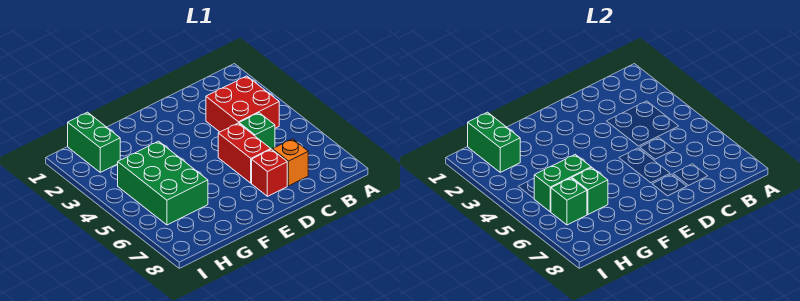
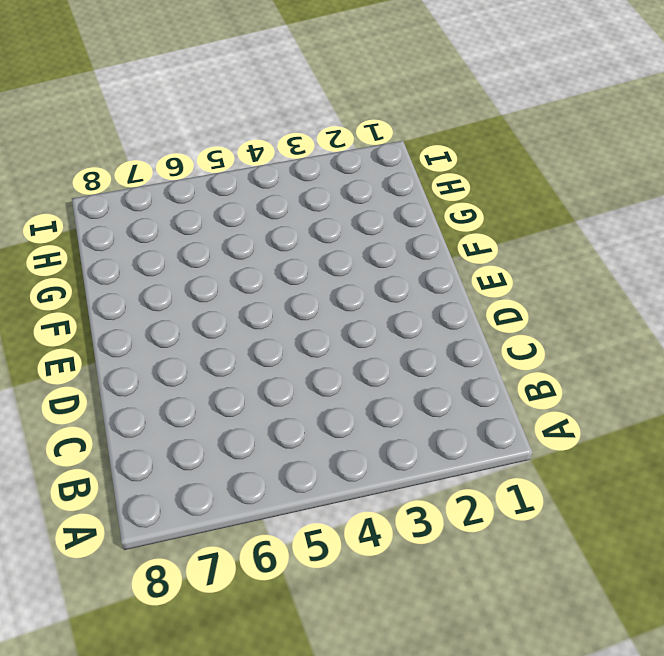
none -> red 2x2 brick [206,76,279,132]
none -> green 1x1 brick [239,113,275,150]

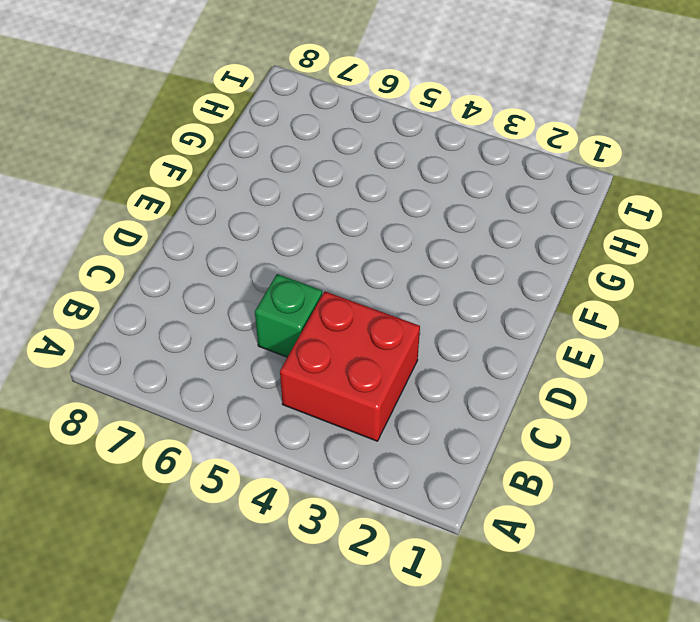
none -> orange 1x1 brick [273,139,308,186]
none -> red 1x2 brick [218,123,271,183]

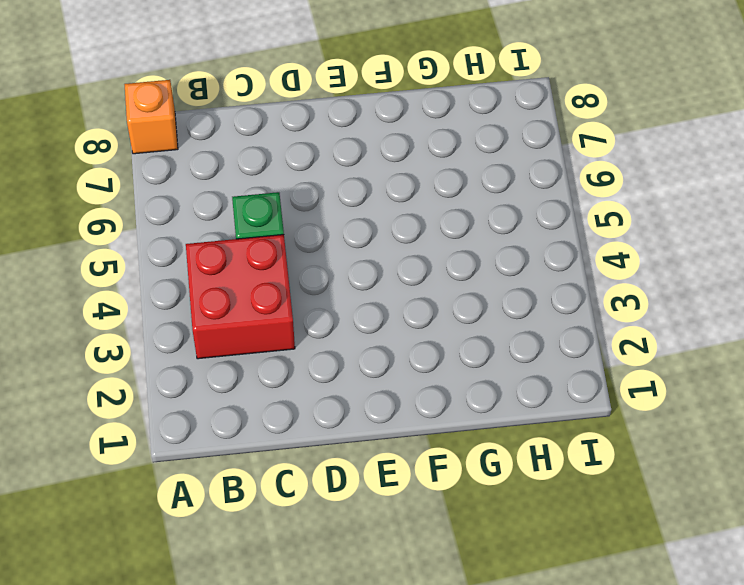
orange 1x1 brick [124,80,178,154] -> orange 1x1 brick moved to [273,139,308,186]
none -> red 1x2 brick [218,123,271,183]
none -> red 1x1 brick [252,149,287,196]

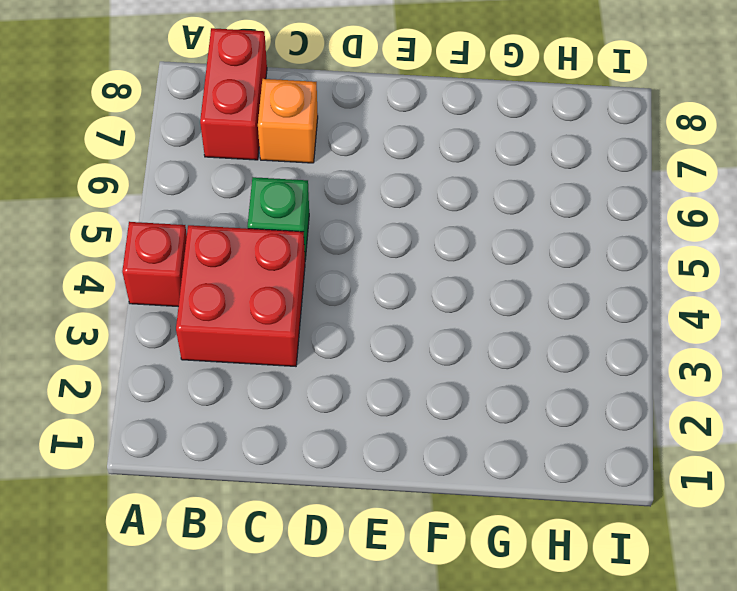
red 1x1 brick [122,222,187,307] -> red 1x1 brick moved to [252,149,287,196]
red 1x2 brick [200,28,267,160] -> red 1x2 brick moved to [218,123,271,183]
none -> green 2x3 brick [118,141,208,225]
none -> green 1x2 brick [68,112,120,172]

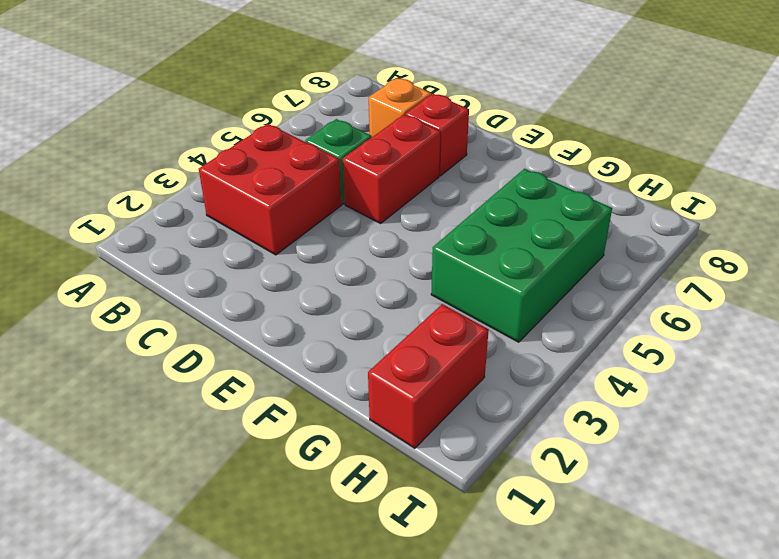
red 1x2 brick [368,304,489,448] -> green 1x2 brick [68,112,120,172]
none -> green 1x2 brick [534,154,591,212]
none -> green 1x1 brick [572,168,608,215]

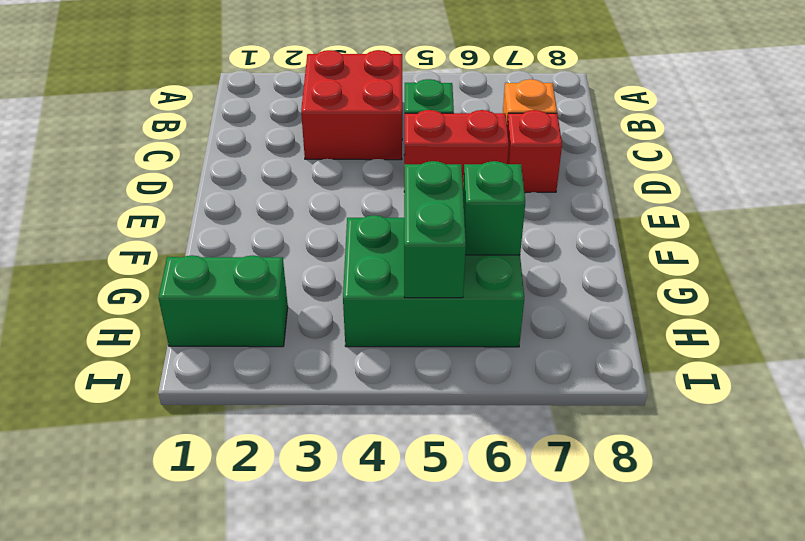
none -> green 1x2 brick [468,112,520,172]
none -> green 1x1 brick [551,178,587,225]

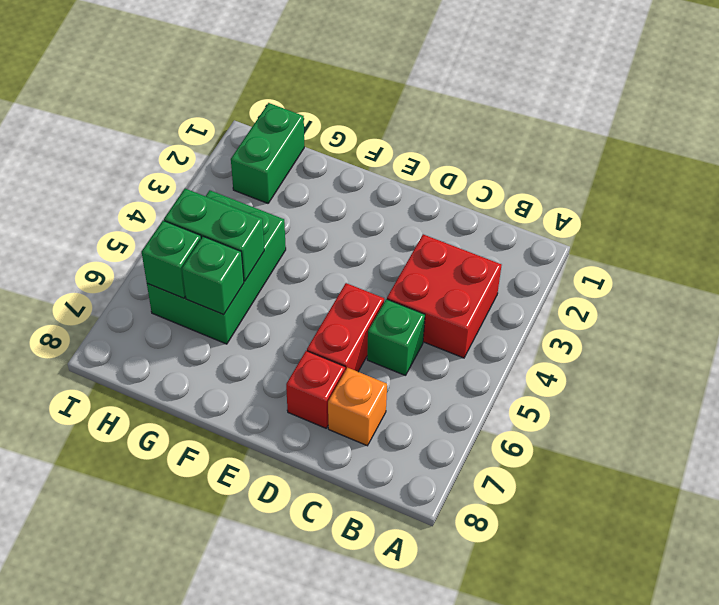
none -> green 1x2 brick [468,112,520,172]

